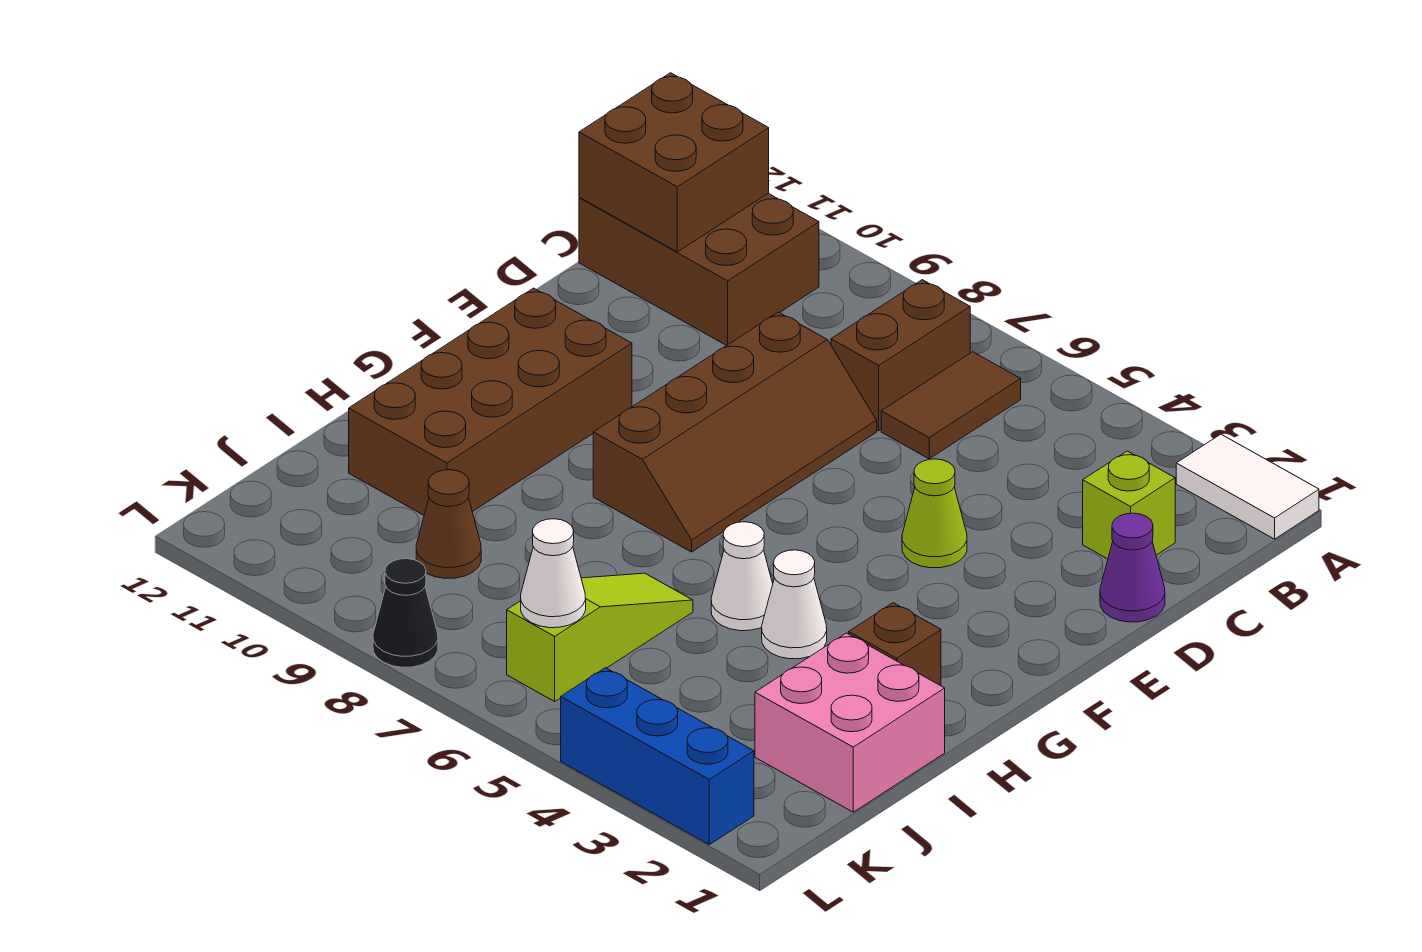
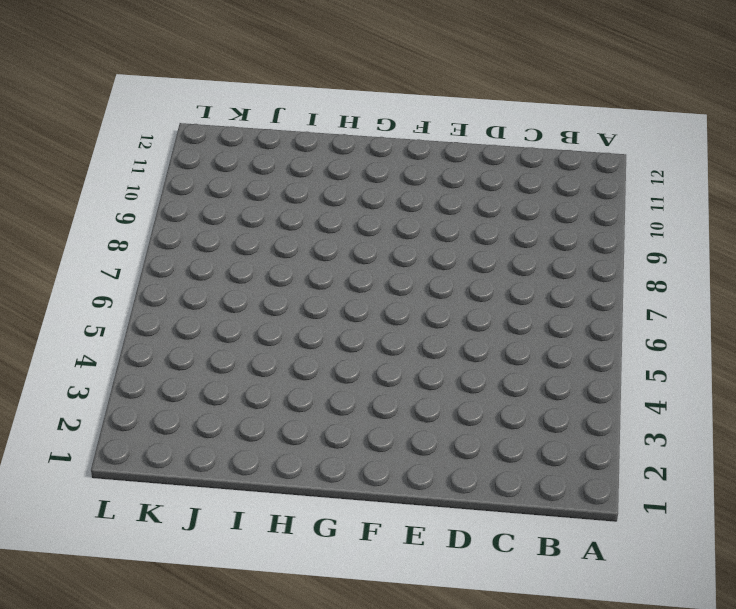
none -> white 1x2 tile [1176,434,1319,539]
none -> brown 1x2 tile [881,352,1021,459]
none -> brown 1x2 brick [831,280,970,430]

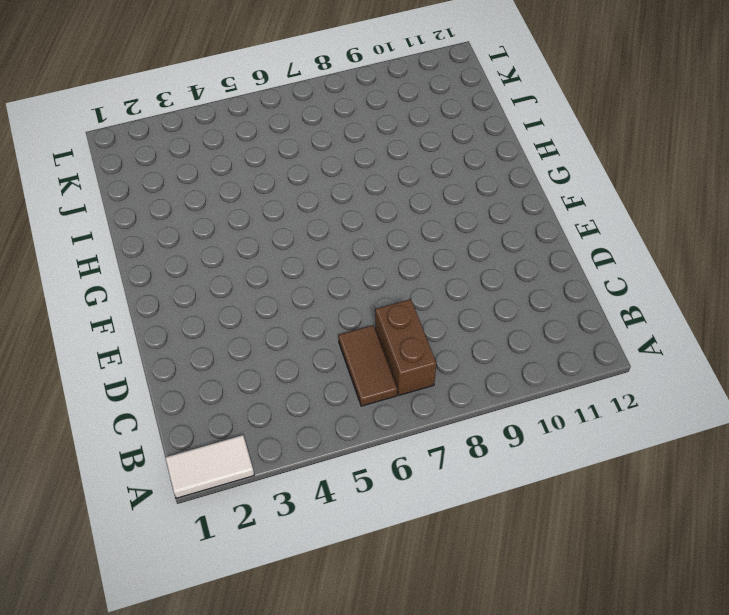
none -> brown 2x3 brick [579,193,819,346]
none -> lime 1x1 brick [1083,451,1175,559]
none -> purple 1x1 cone [1100,513,1165,622]

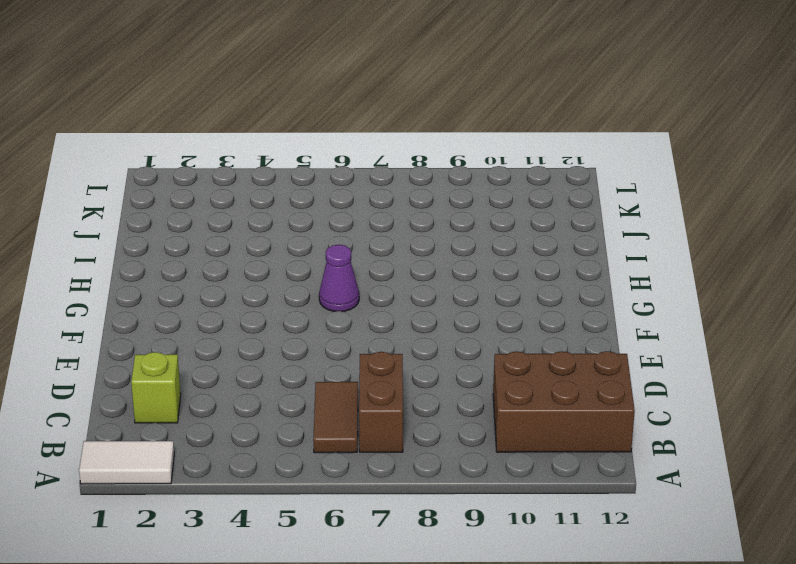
purple 1x1 cone [319,245,359,311] -> purple 1x1 cone moved to [1100,513,1165,622]
none -> brown 2x4 slope [593,312,877,552]
none -> lime 1x1 cone [902,459,967,568]
none -> brown 2x4 brick [349,288,632,515]

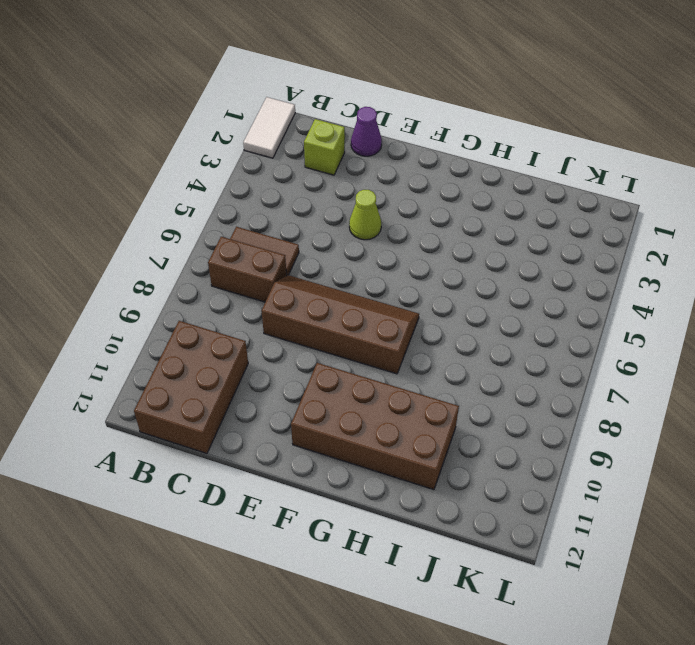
none -> brown 1x1 brick [849,603,941,686]
none -> white 1x1 cone [762,550,827,659]
none -> white 1x1 cone [711,522,773,631]

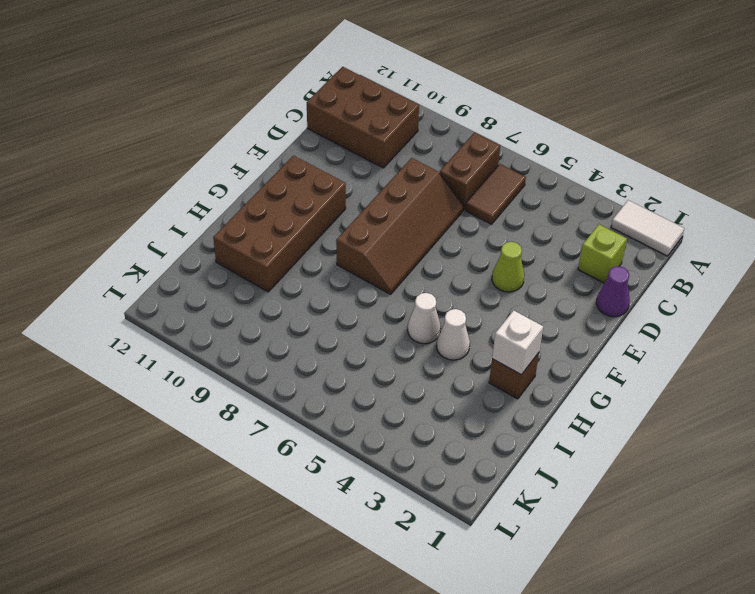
white 1x1 brick [492,310,543,375] -> none
none -> pink 2x2 brick [755,633,945,812]
none -> lime 1x3 slope [507,573,693,701]
none -> brown 1x1 cone [416,470,481,578]

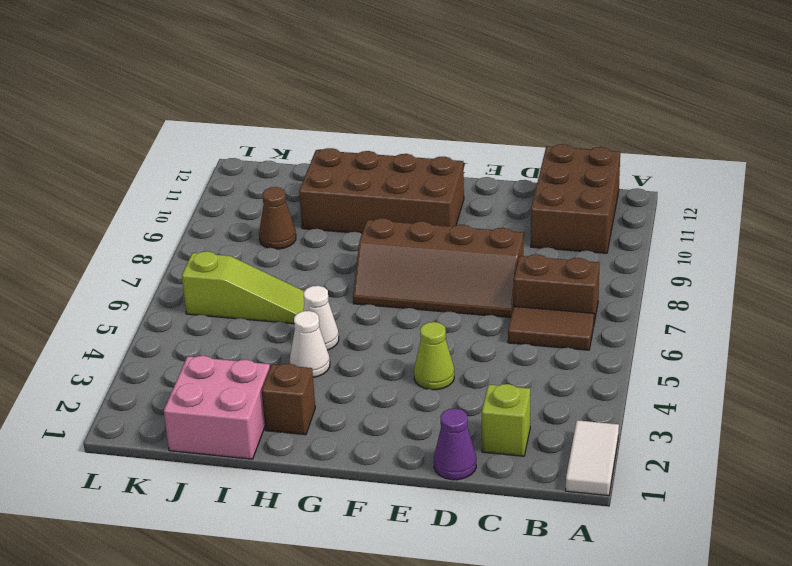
none -> blue 1x3 brick [561,668,754,845]
none -> black 1x1 cone [373,559,438,667]
none -> brown 2x2 brick [579,73,769,252]

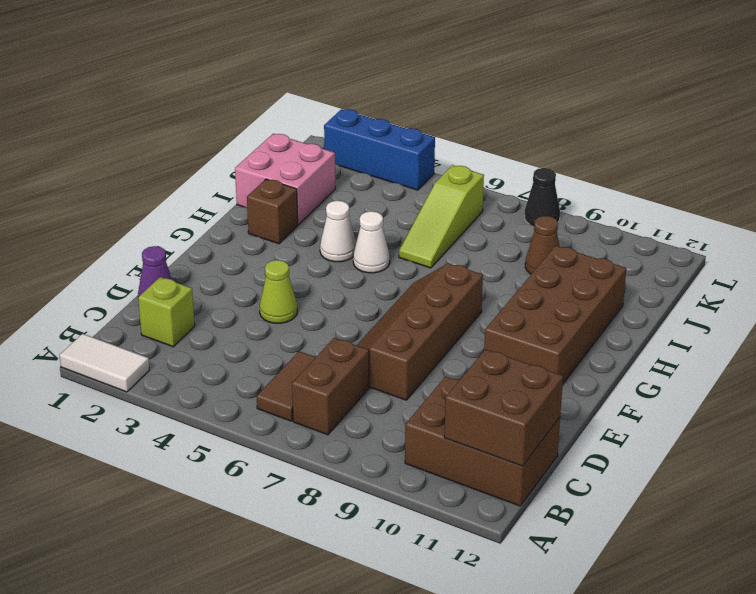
none -> white 1x1 cone [521,519,586,628]

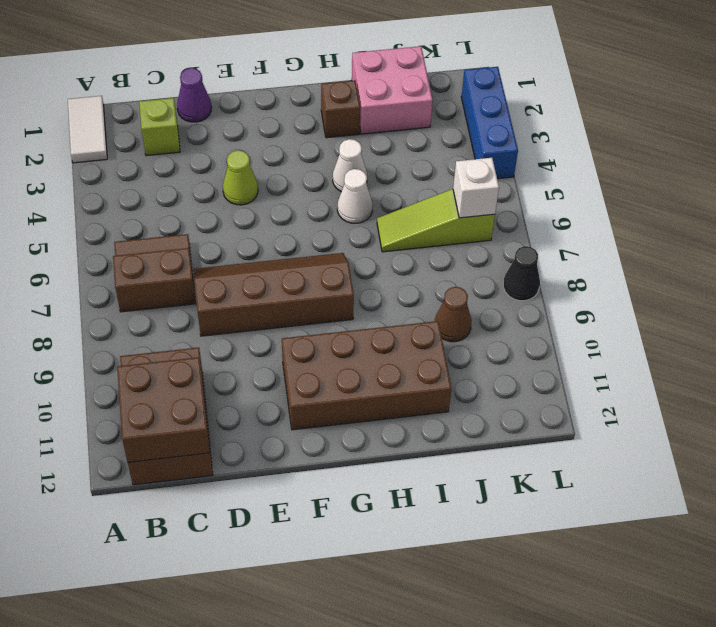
white 1x1 brick [453,158,499,218] -> white 1x1 cone [521,519,586,628]

